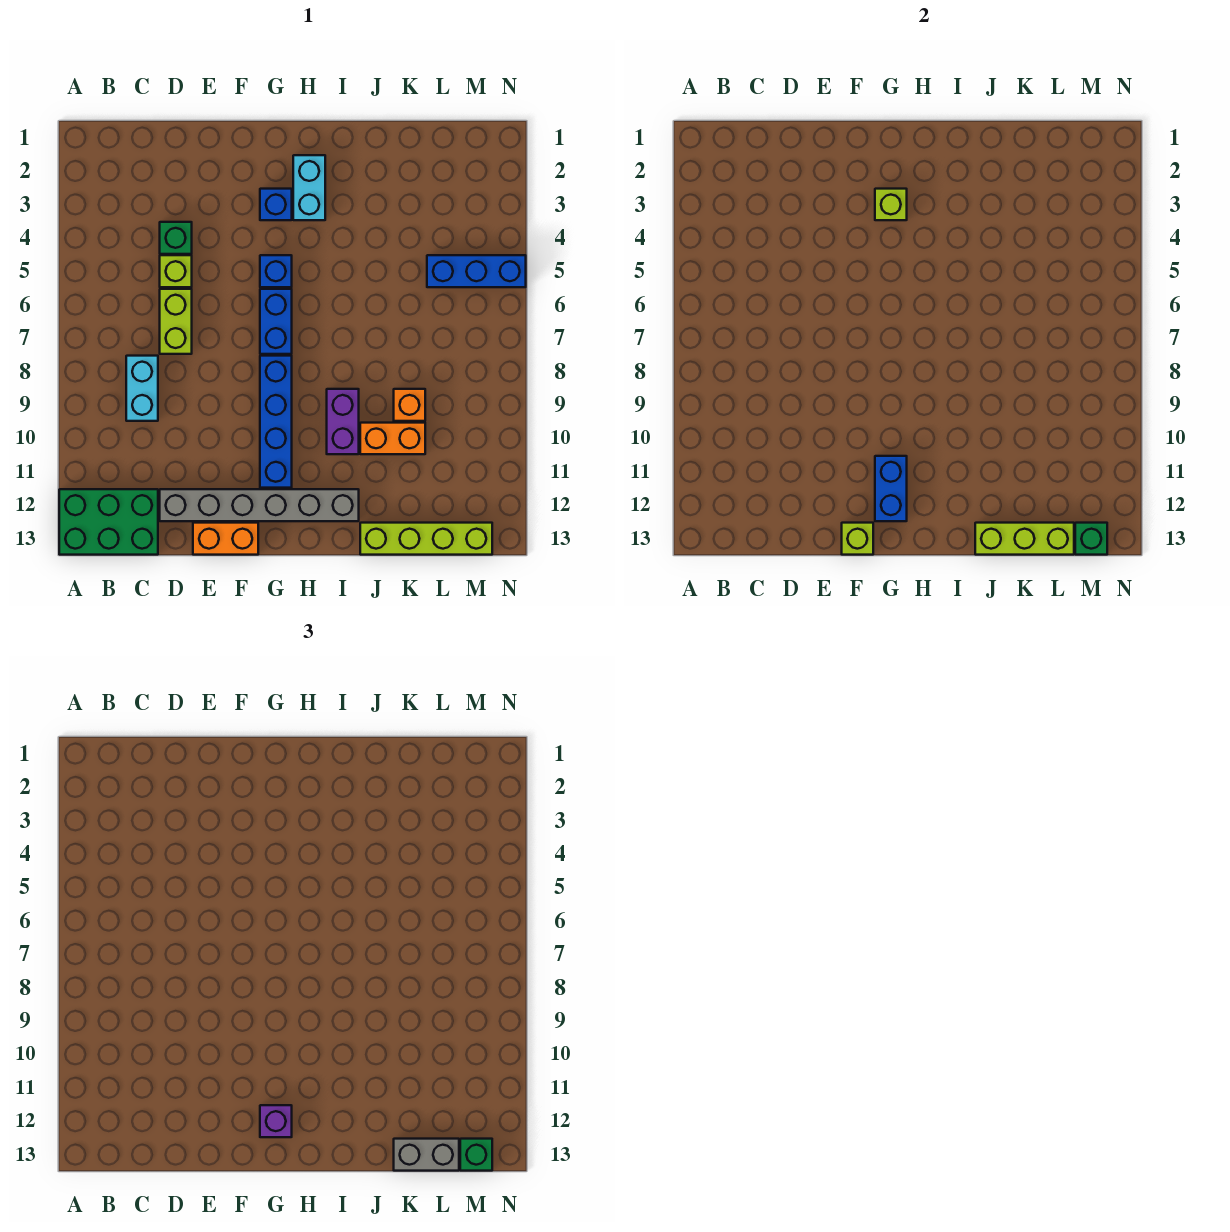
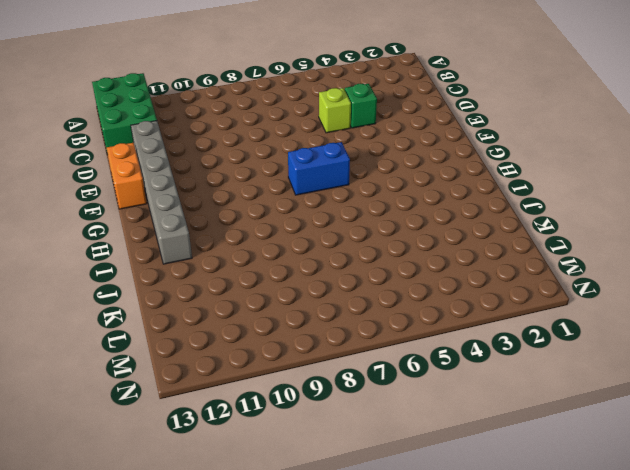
none -> cyan 1x2 brick [126,356,158,421]
none -> lime 1x2 brick [160,289,192,354]
none -> blue 1x1 brick [260,189,292,220]

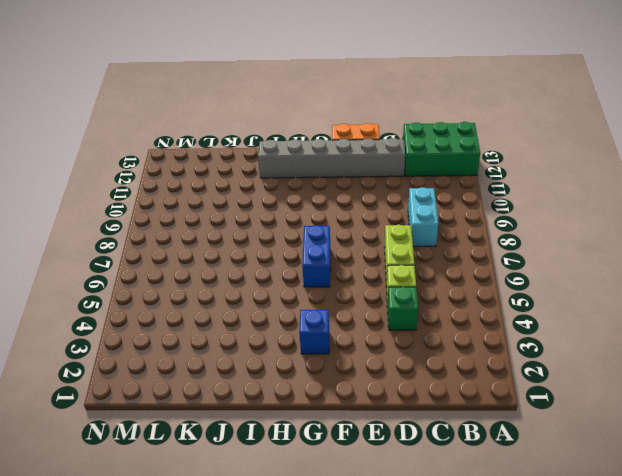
none -> blue 1x1 brick [260,255,292,287]
none -> blue 1x4 brick [260,356,292,488]
none -> cyan 1x2 brick [293,155,325,220]

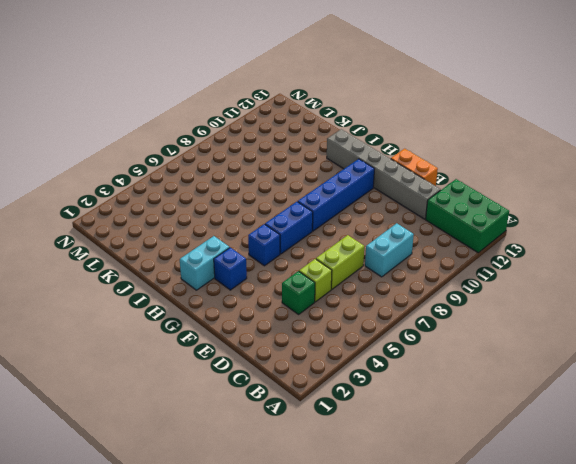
none -> purple 1x2 brick [327,389,359,454]
none -> orange 1x2 brick [360,423,425,454]
none -> lime 1x4 brick [360,523,492,555]

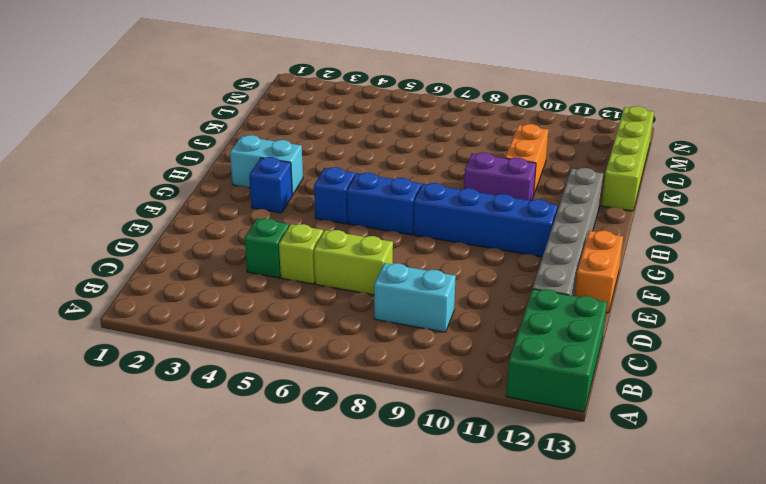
none -> orange 1x1 brick [394,389,425,421]
none -> blue 1x3 brick [427,255,526,287]
none -> lime 1x1 brick [842,523,873,555]

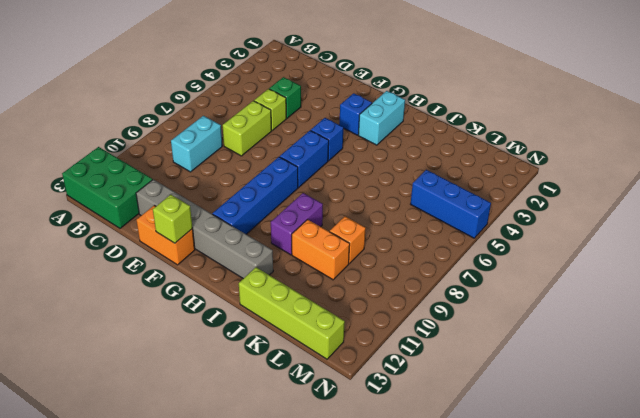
none -> lime 1x1 brick [875,189,907,220]
none -> blue 1x2 brick [875,456,907,521]
none -> lime 1x3 brick [975,523,1074,555]

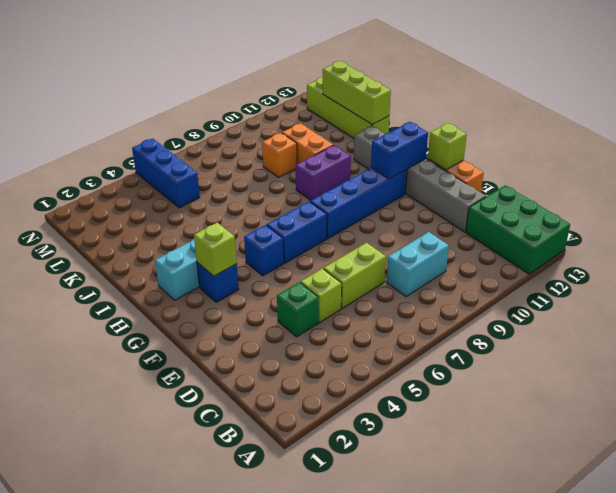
none -> green 1x1 brick [1075,523,1107,555]
none -> purple 1x1 brick [260,1105,292,1137]
none -> grey 1x2 brick [394,1139,459,1171]

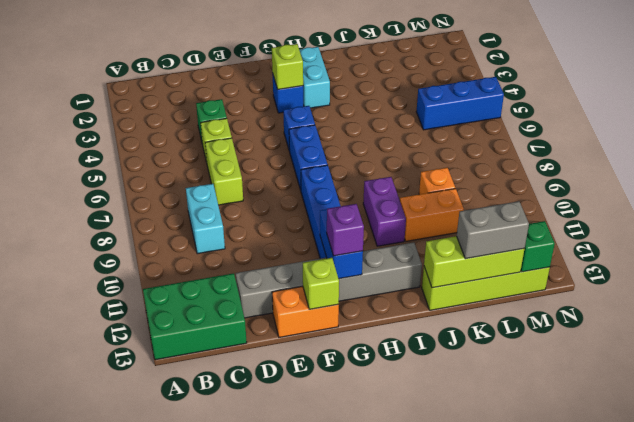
none -> green 1x1 brick [460,1139,492,1171]

